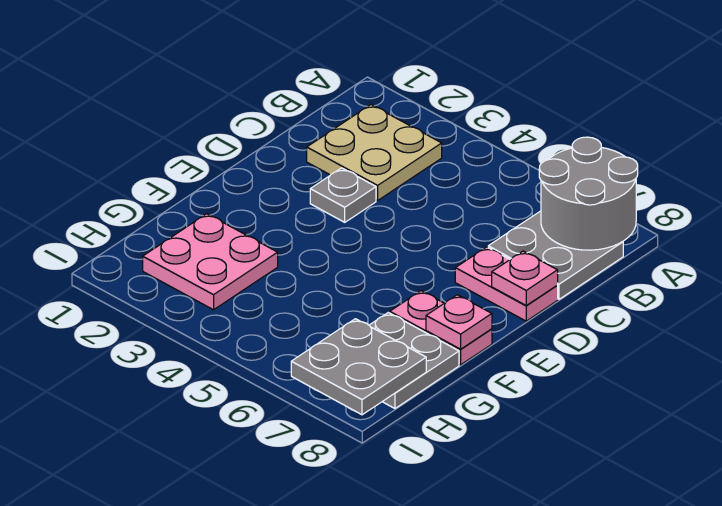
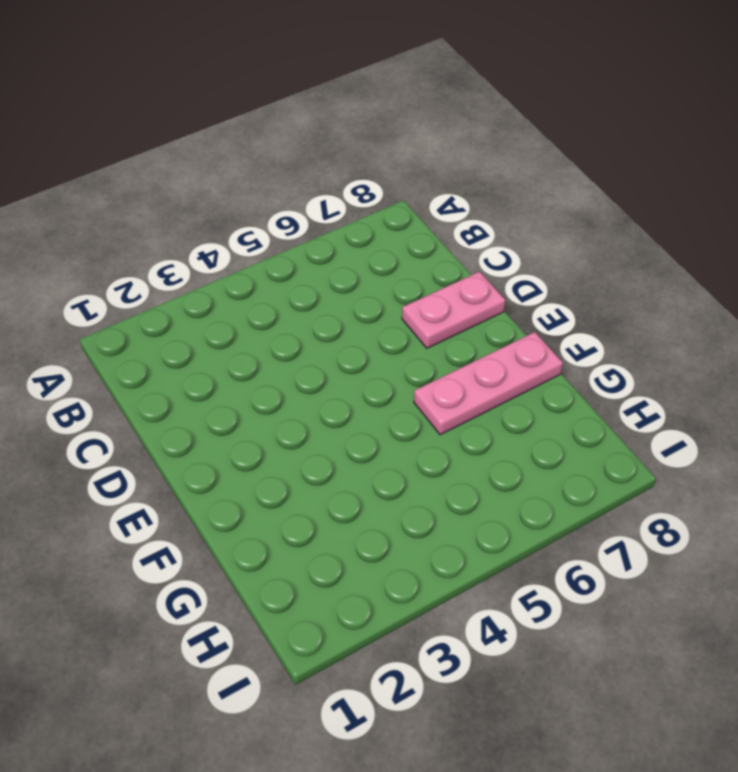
pink 1x3 plate [414,332,563,435] -> pink 1x2 plate [390,291,492,365]
none -> tan 2x2 plate [307,105,442,201]
none -> grey 2x2 plate [488,211,623,299]

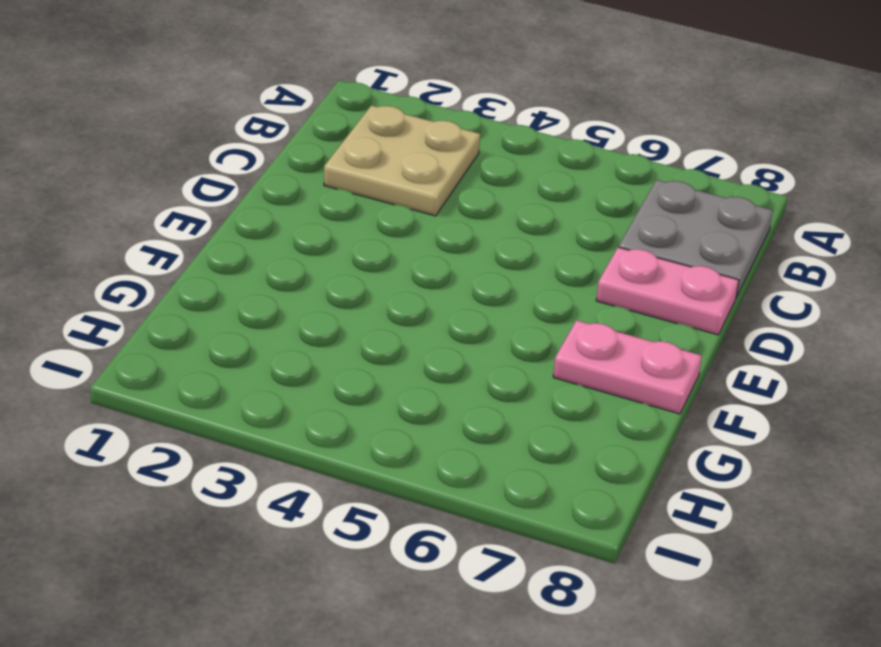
none -> grey 1x1 plate [310,168,376,222]
none -> pink 2x2 plate [143,214,278,310]

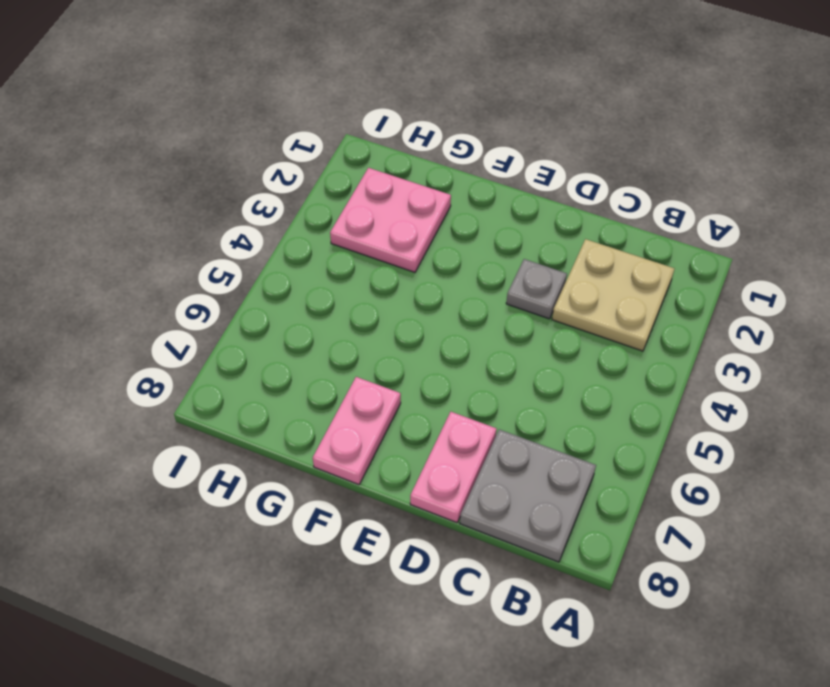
none -> grey 2x2 plate [369,313,459,408]
none -> grey 2x2 round brick [539,137,638,250]

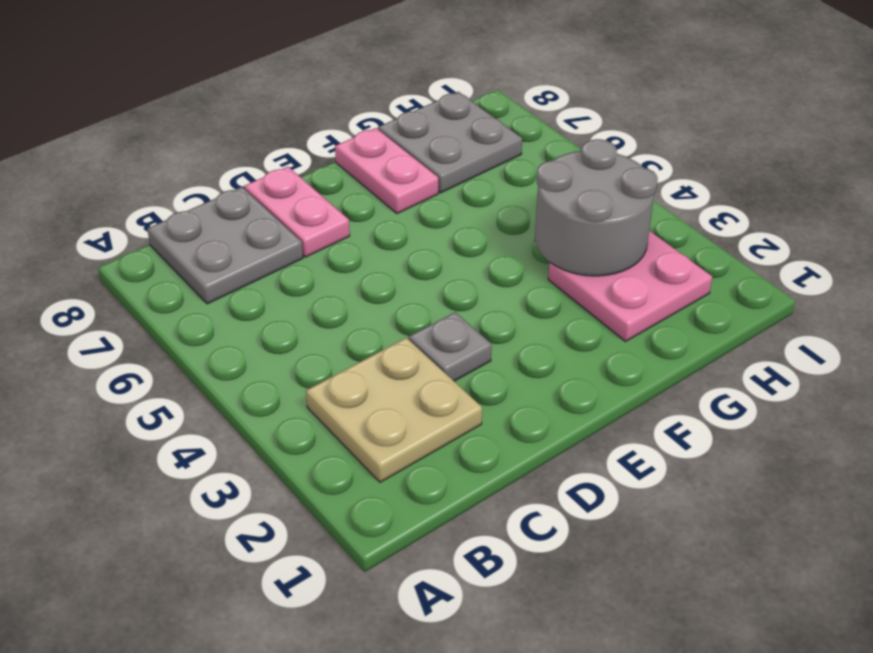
grey 2x2 round brick [535,139,658,276] -> grey 2x2 round brick moved to [539,137,638,250]
none -> pink 1x1 plate [492,251,558,305]
none -> pink 1x1 plate [426,295,492,349]

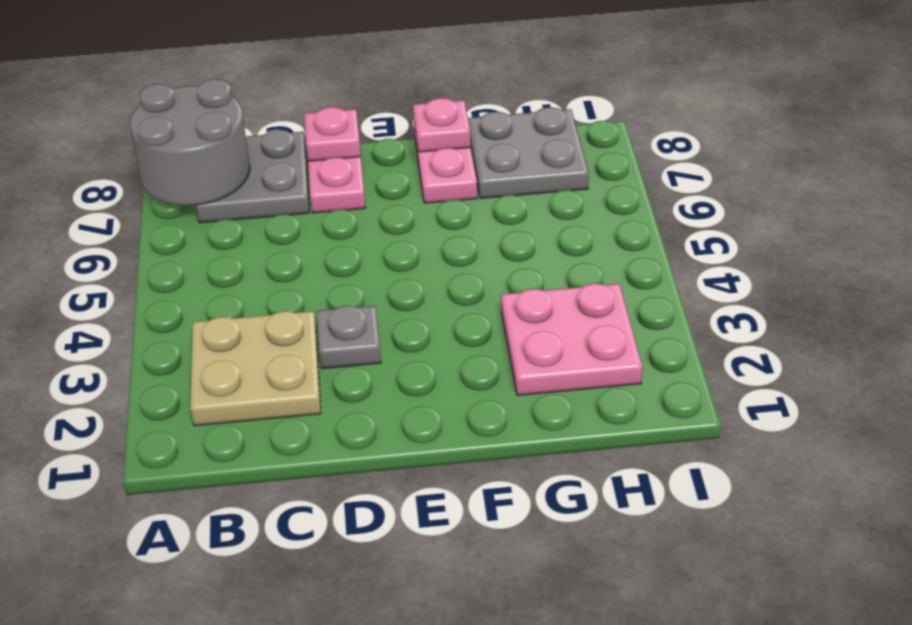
none -> grey 2x2 plate [291,319,426,415]

